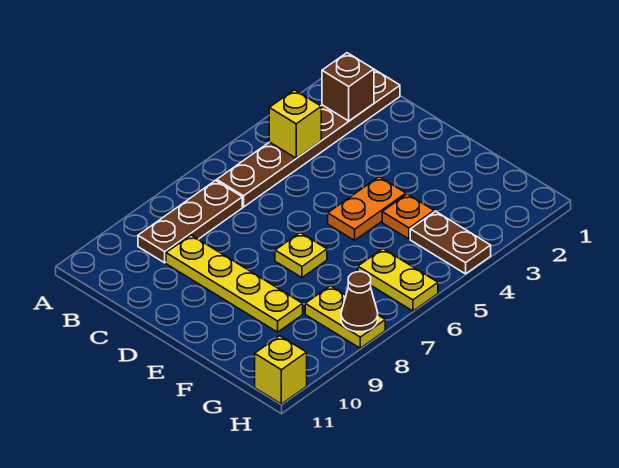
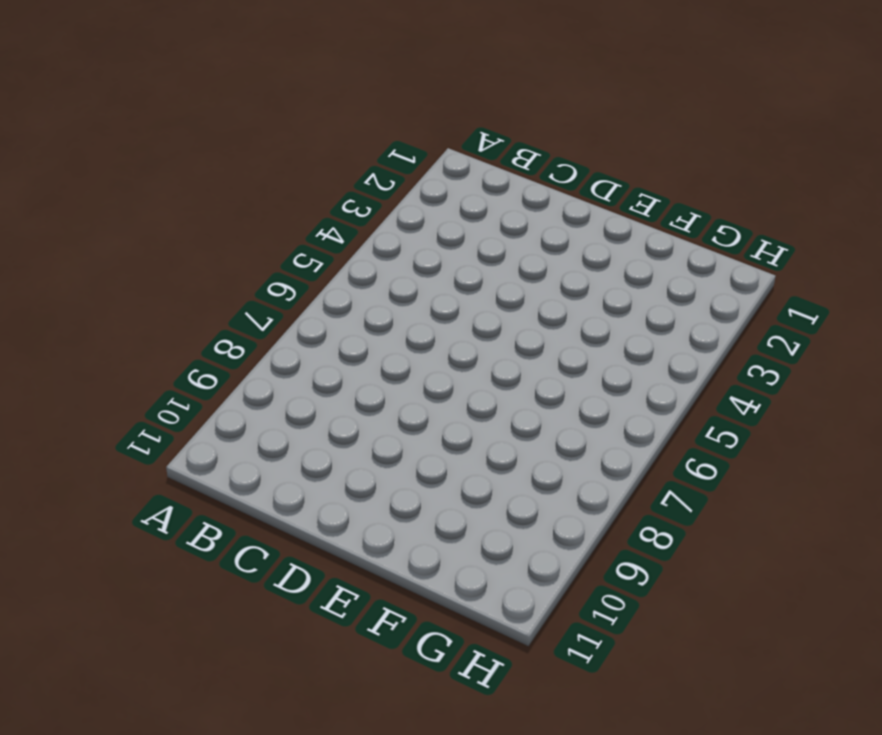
none -> brown 1x6 plate [217,69,400,207]
none -> brown 1x3 plate [138,181,242,263]
none -> yellow 1x4 plate [166,235,303,332]

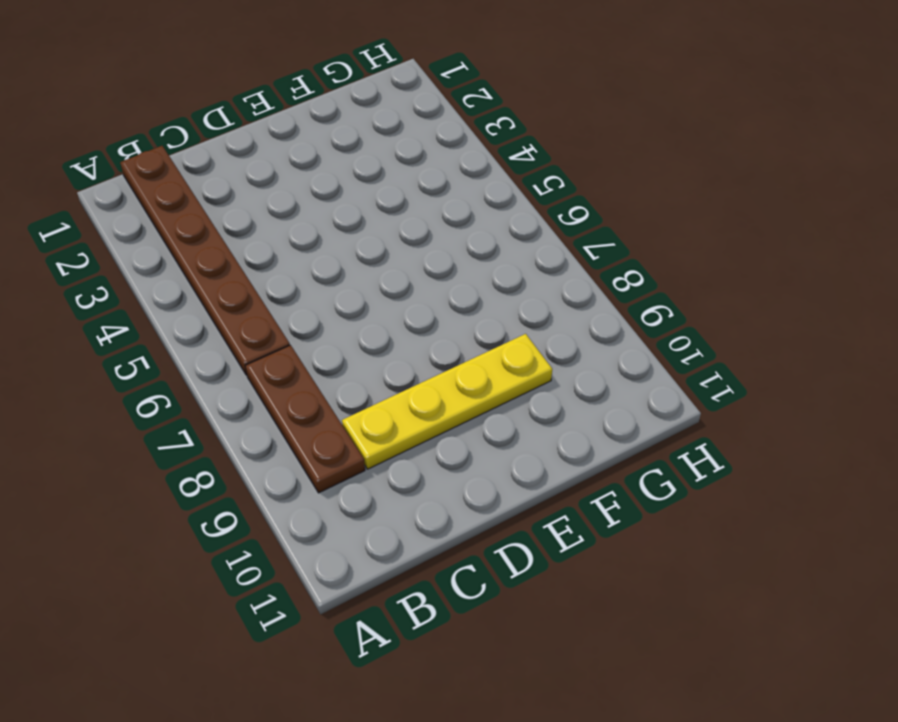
none -> orange 1x2 plate [328,177,406,240]
none -> yellow 1x1 plate [275,233,327,278]
none -> orange 1x1 plate [382,194,434,239]

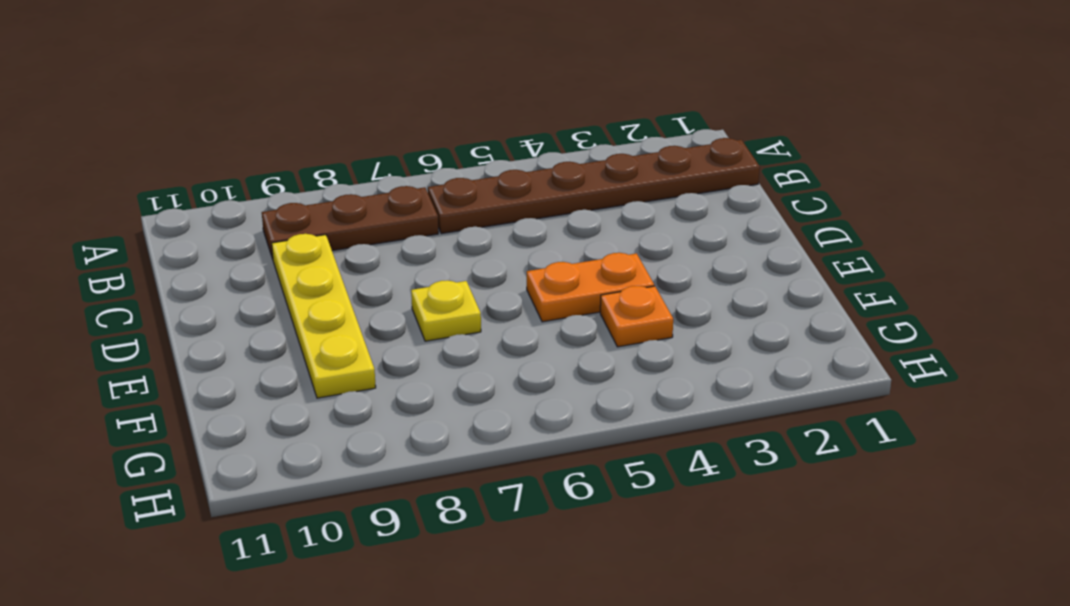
none -> brown 1x2 plate [410,211,491,274]
none -> yellow 1x2 plate [358,249,438,311]
none -> yellow 1x2 plate [305,286,385,348]

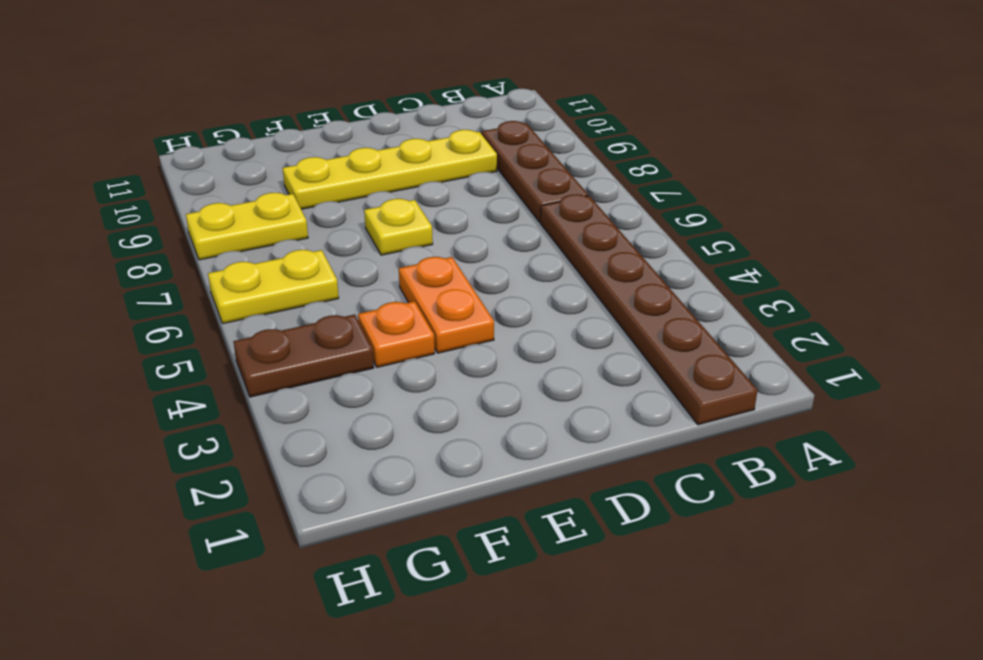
none -> yellow 1x1 brick [255,336,307,404]
none -> brown 1x1 brick [322,53,374,121]
none -> yellow 1x1 brick [269,90,321,158]

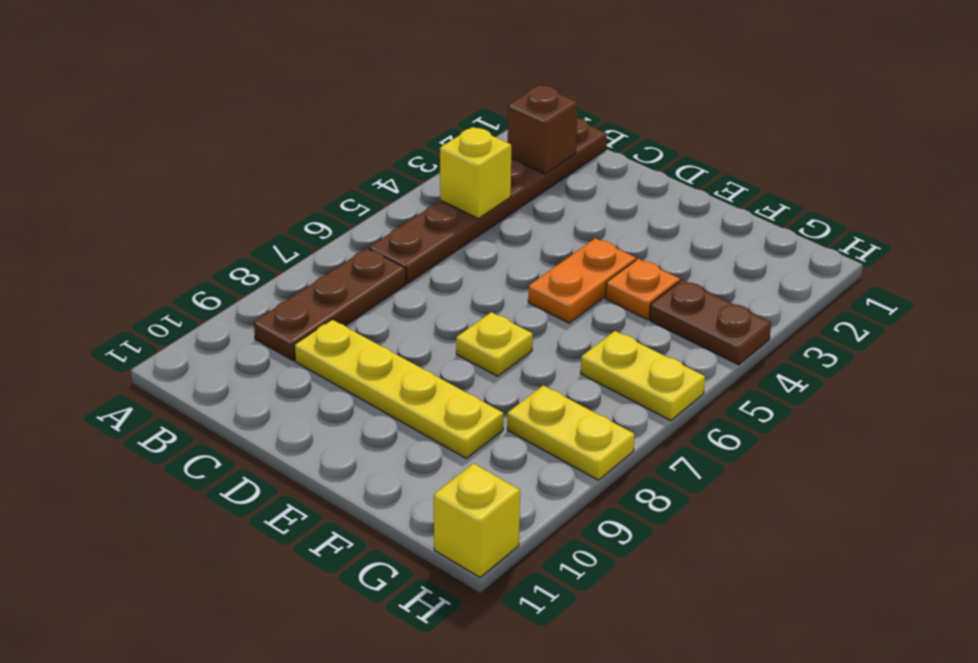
none -> brown 1x1 cone [341,272,378,332]

